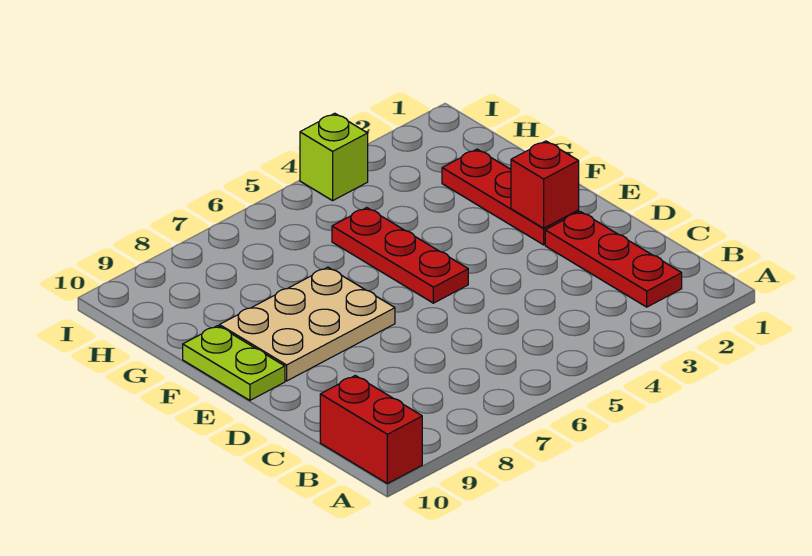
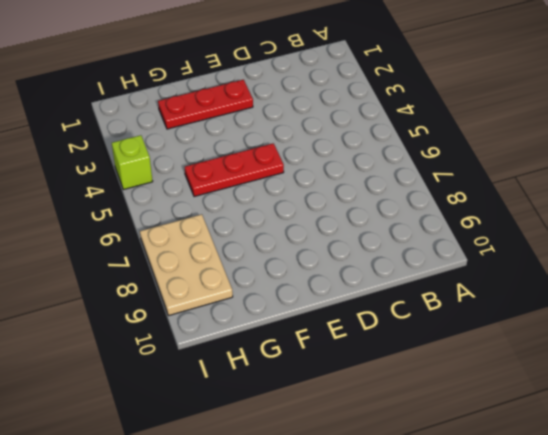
tan 2x3 plate [140,214,233,316] -> tan 2x3 plate moved to [219,267,395,381]
none -> red 1x2 brick [320,376,422,484]
none -> red 1x3 plate [545,212,682,307]

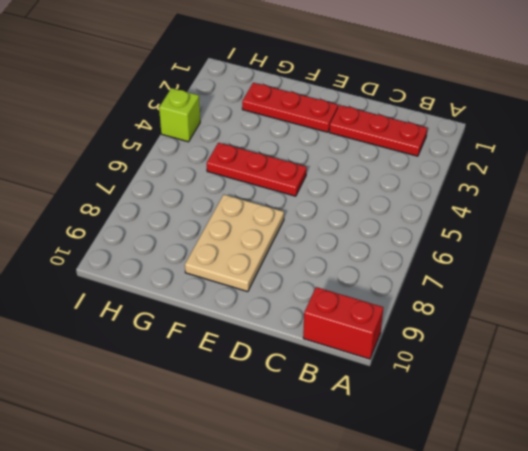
none -> lime 1x2 plate [183,326,285,400]
none -> red 1x1 brick [511,141,579,228]

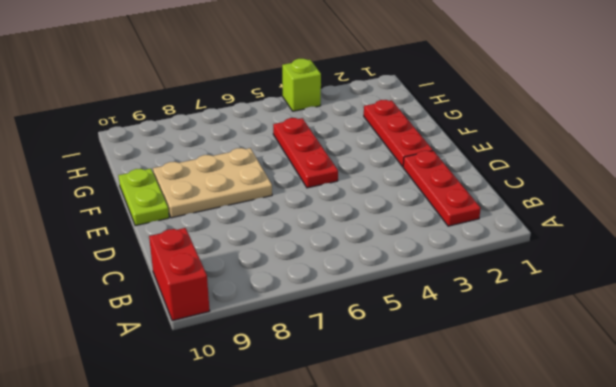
none -> red 1x1 brick [511,141,579,228]

